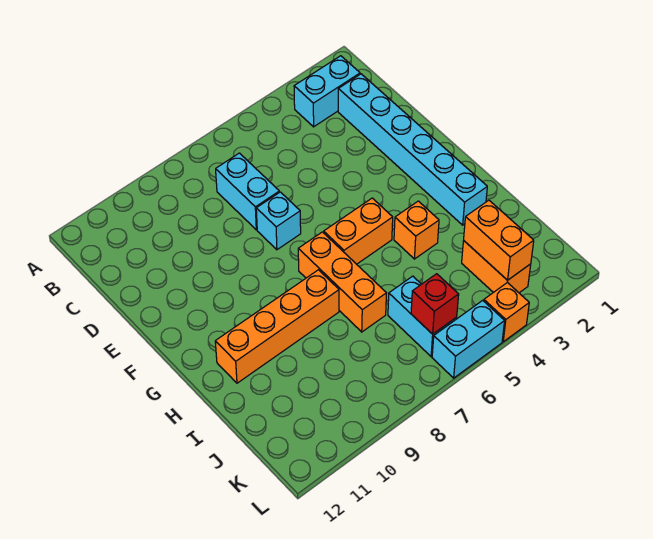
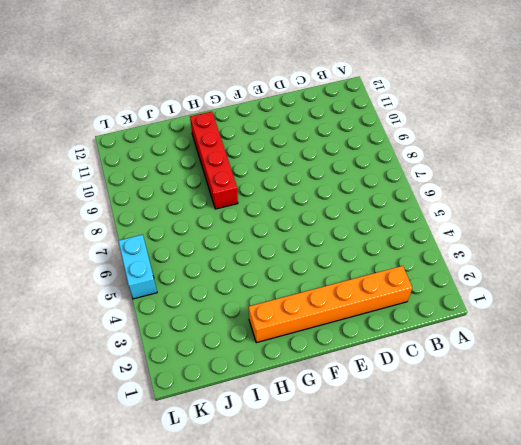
orange 1x6 brick [249,266,412,343] -> cyan 1x6 brick [338,74,487,225]
red 1x4 brick [190,112,238,209] -> orange 1x4 brick [215,270,339,383]
none -> cyan 1x2 brick [294,56,360,127]
none -> cyan 1x2 brick [216,153,279,230]
none -> cyan 1x1 brick [256,192,301,250]

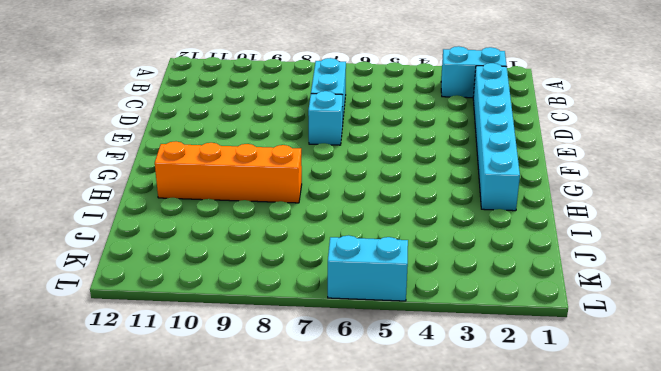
none -> orange 1x2 brick [324,198,393,264]
none -> orange 1x3 brick [298,232,386,332]
none -> orange 1x1 brick [394,201,439,259]

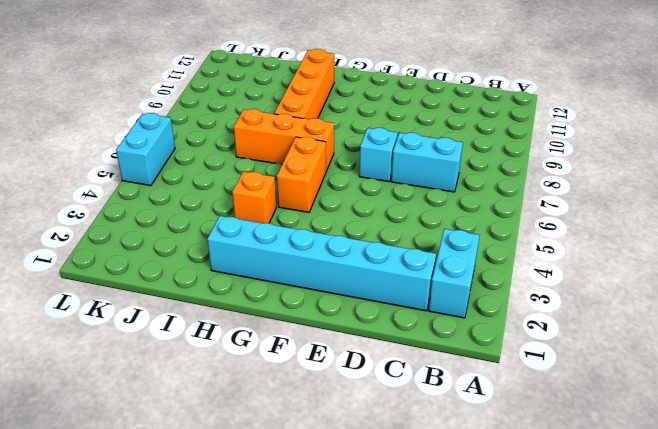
none -> orange 1x2 brick [462,241,531,293]
none -> cyan 1x2 brick [388,276,457,357]
none -> orange 1x1 brick [484,282,529,342]

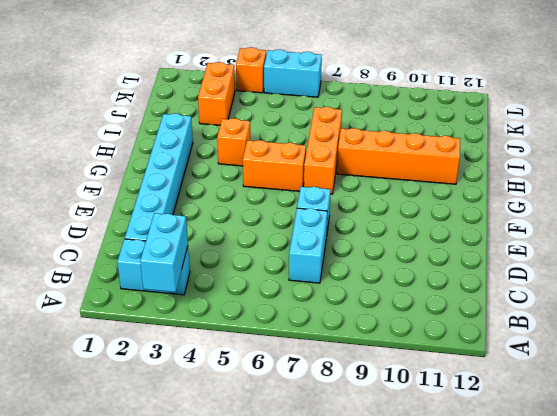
cyan 1x2 brick [140,213,188,292] -> cyan 1x2 brick moved to [388,276,457,357]
none -> orange 1x2 brick [464,200,534,280]
none -> red 1x1 brick [411,274,459,334]

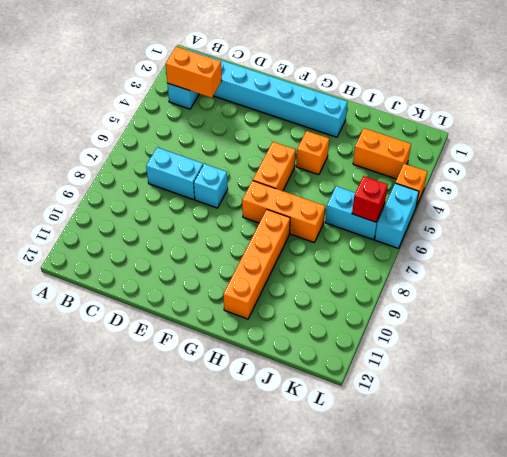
orange 1x2 brick [166,47,222,98] -> orange 1x2 brick moved to [464,200,534,280]

